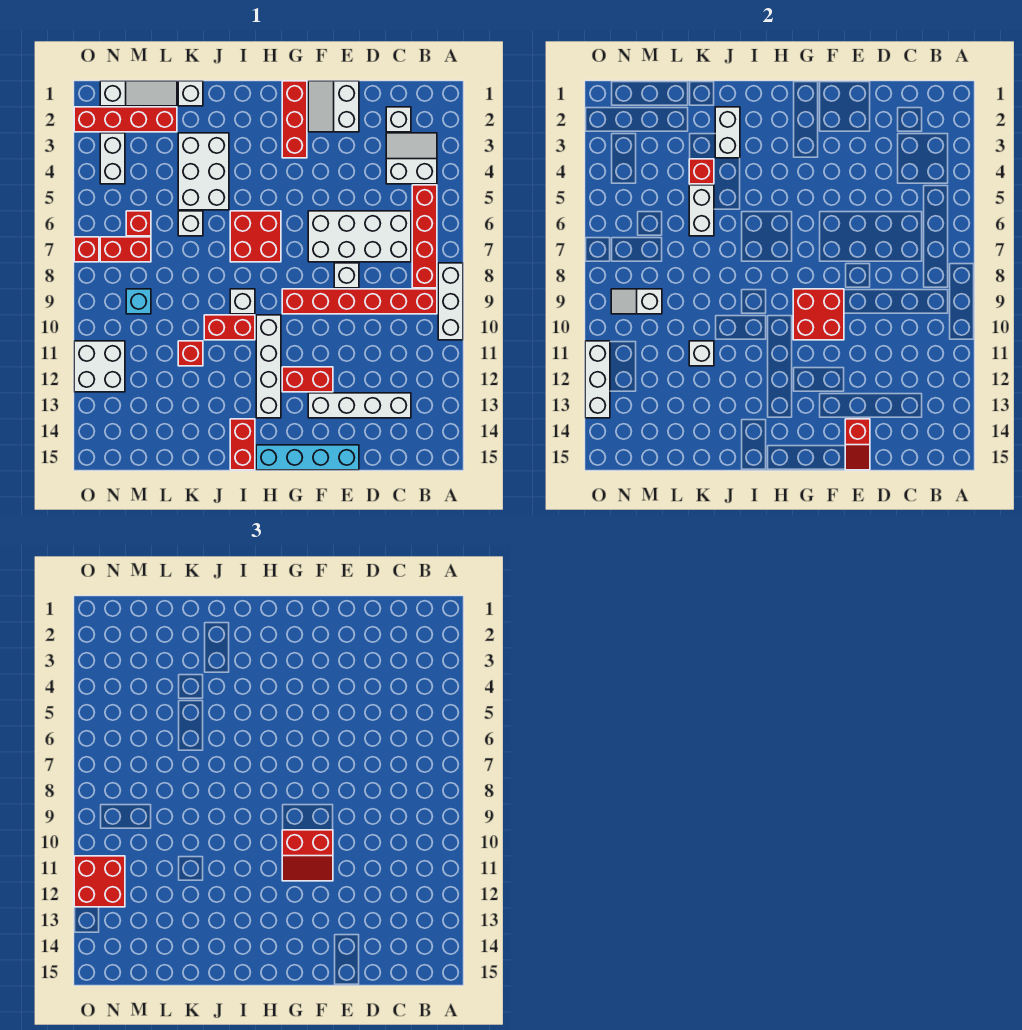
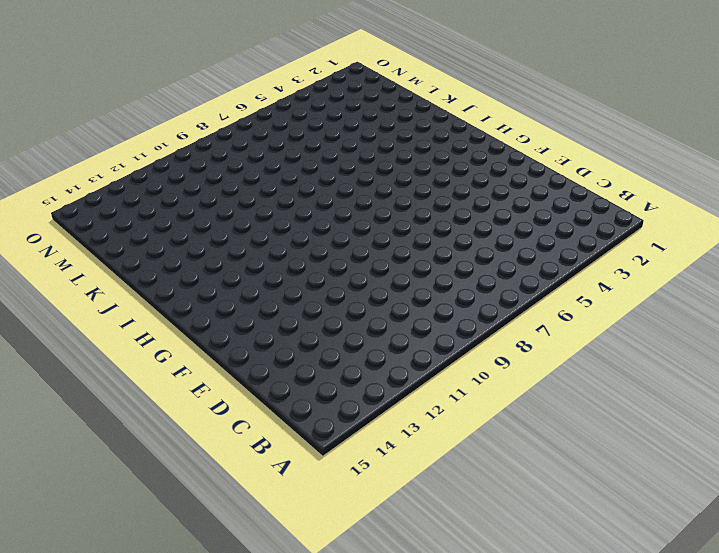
none -> white 1x3 brick [438,263,463,340]
none -> white 2x2 slope [386,133,437,184]
none -> red 1x4 brick [412,185,437,288]
none -> red 1x6 brick [282,289,437,314]

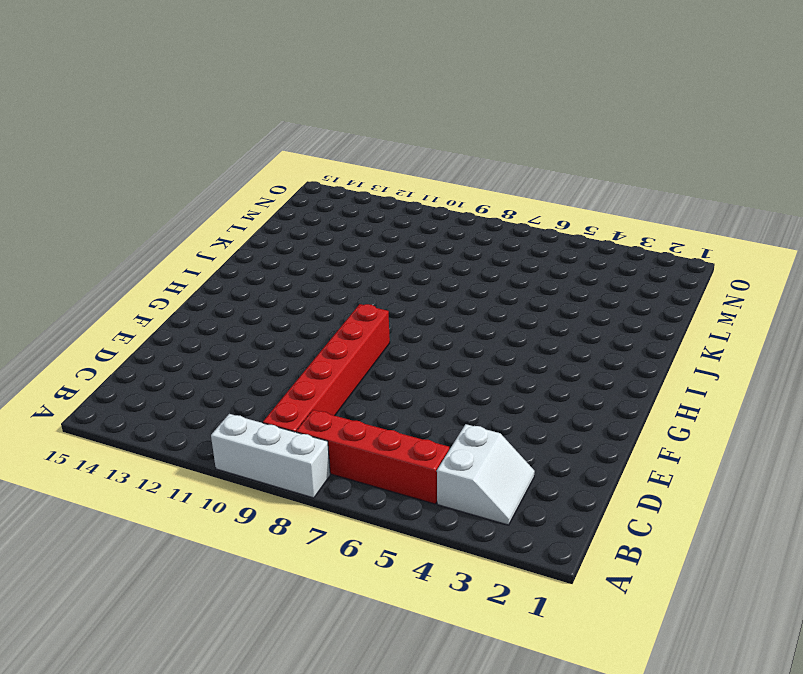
none -> white 1x1 brick [386,107,411,132]
none -> white 2x4 brick [308,211,411,262]
none -> white 1x4 brick [308,393,411,418]
none -> white 2x2 slope [308,81,359,132]

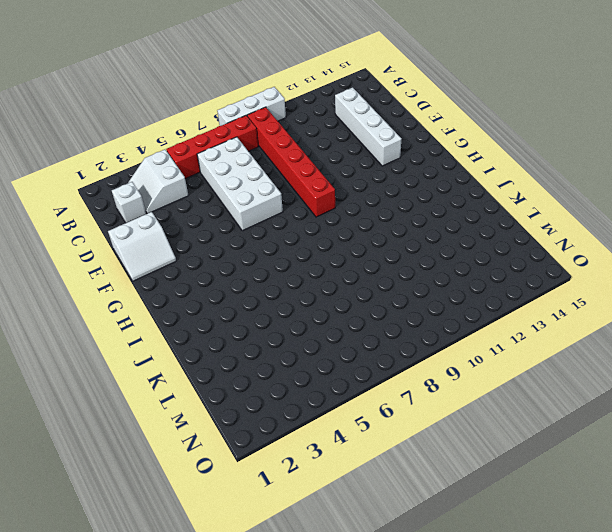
none -> white 1x1 brick [334,263,359,288]
none -> cyan 1x4 brick [256,445,359,470]
none -> red 1x2 brick [282,367,333,392]
none -> red 1x3 brick [282,81,307,158]

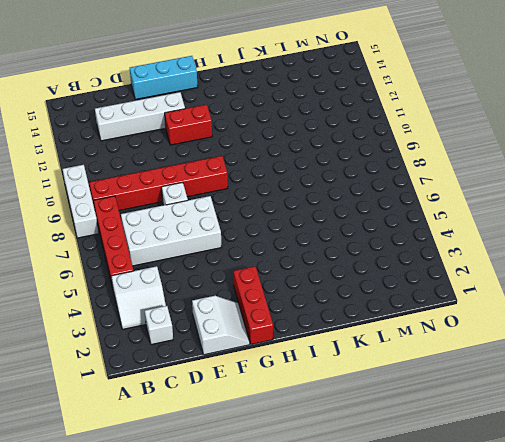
cyan 1x3 brick [130,56,198,99] -> cyan 1x4 brick [256,445,359,470]
none -> red 2x2 brick [230,211,281,262]
none -> white 1x4 brick [256,315,281,418]
none -> white 1x1 brick [230,289,255,314]
none -> red 1x2 brick [204,315,255,340]

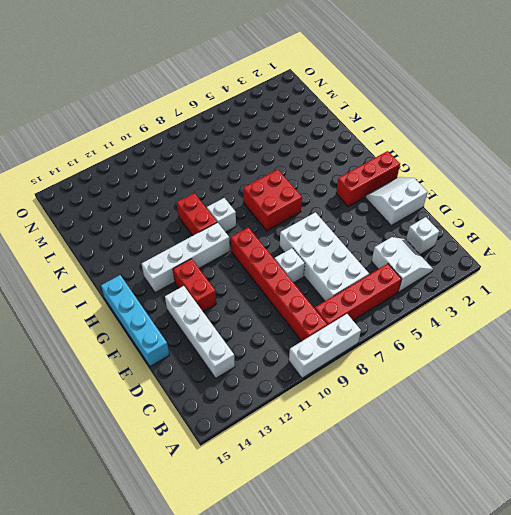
none -> red 1x2 brick [230,419,255,470]
none -> white 2x3 brick [178,133,229,210]
none -> white 1x1 brick [178,81,203,106]
none -> white 1x1 brick [178,211,203,236]

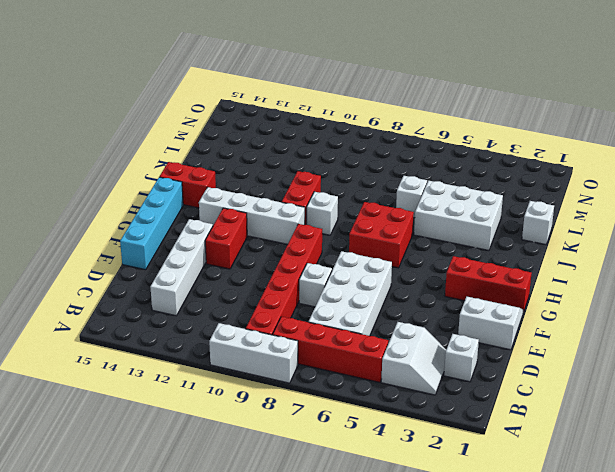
none -> red 1x1 brick [178,341,203,366]
none -> white 1x3 slope [100,81,177,106]
none -> red 1x4 brick [74,107,177,132]
none -> red 1x1 brick [126,211,151,236]

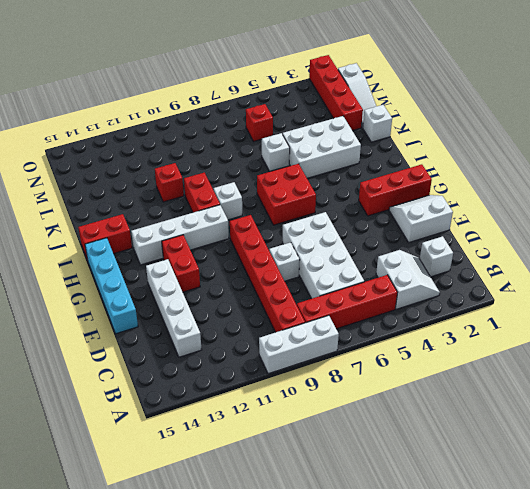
none -> red 1x2 brick [100,237,151,262]
none -> cyan 1x1 brick [126,289,151,314]
none -> white 1x2 brick [100,133,125,184]
none -> white 2x2 brick [74,341,125,392]

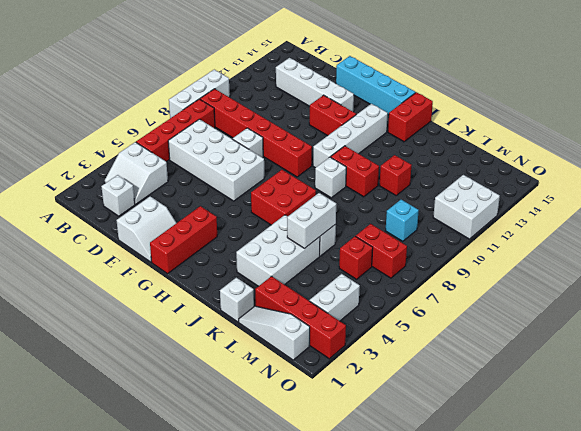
none -> red 1x1 brick [74,237,99,262]
none -> red 1x2 slope [845,419,870,470]
none -> red 2x2 brick [793,289,844,340]
none -> white 1x2 brick [715,107,740,158]

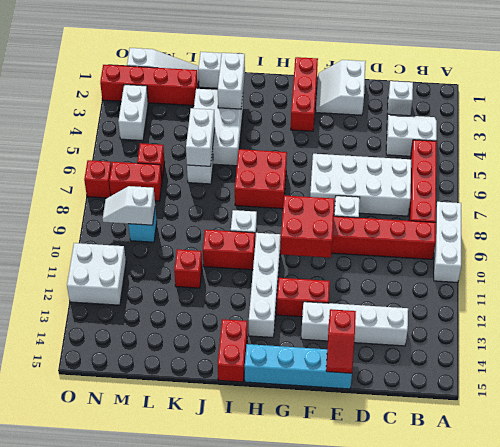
none -> red 1x1 brick [689,159,714,184]
none -> white 1x1 brick [689,341,714,366]
none -> white 1x3 brick [585,341,610,418]
none -> red 2x2 slope [282,830,333,881]

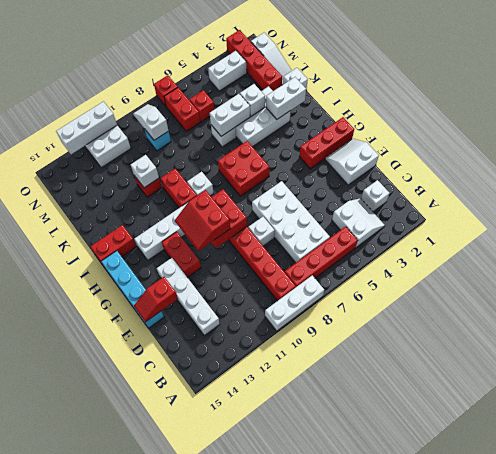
white 1x1 brick [240,84,265,116] -> red 1x1 brick [689,159,714,184]
none -> red 2x2 brick [74,856,125,907]

